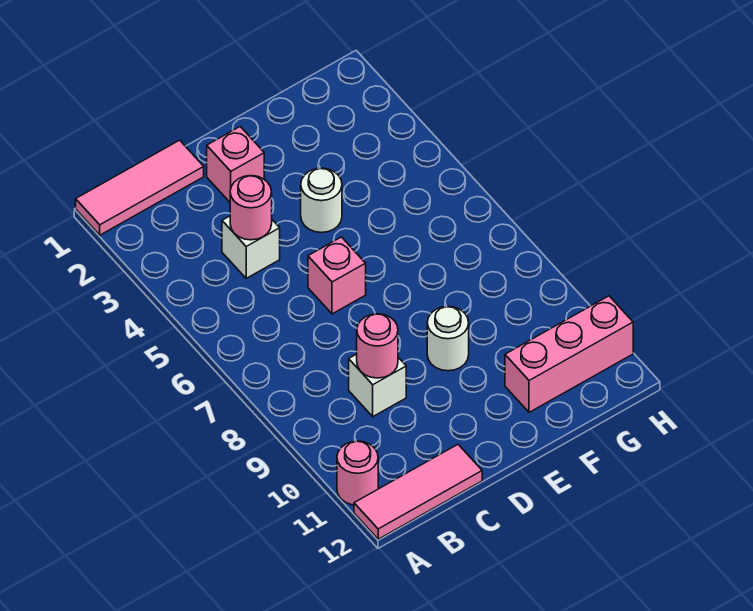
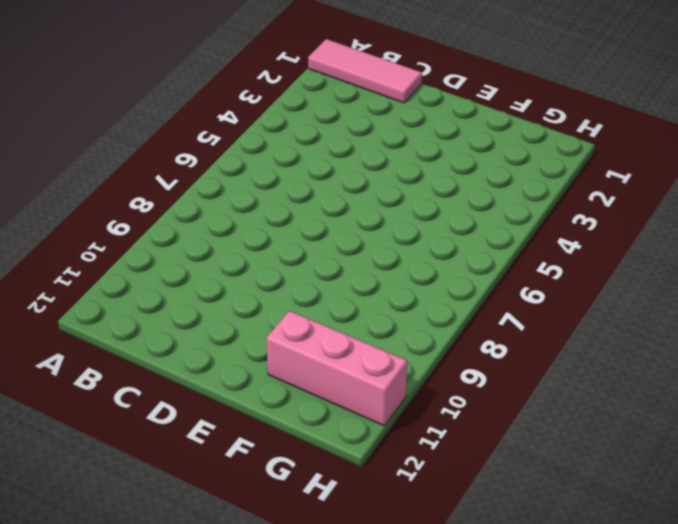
none -> pink 1x1 round brick [337,441,378,505]
none -> pink 1x3 tile [354,445,482,539]
none -> white 1x1 brick [222,216,280,278]

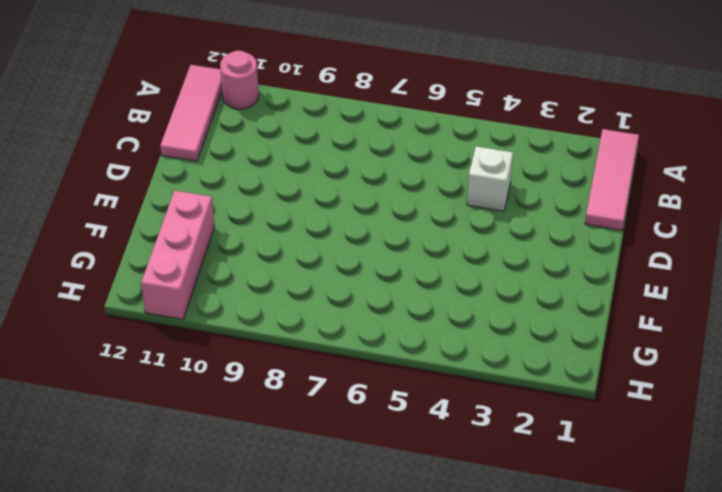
none -> white 1x1 brick [349,354,406,417]
none -> pink 1x1 brick [207,127,264,202]
none -> pink 1x1 brick [308,237,366,314]

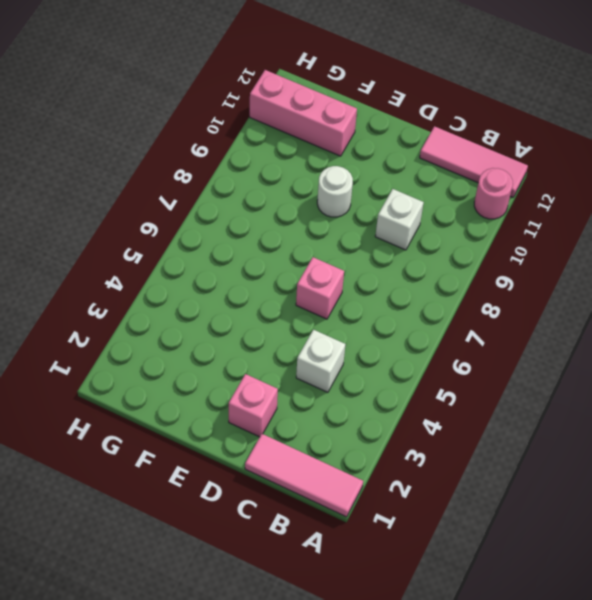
none -> white 1x1 round brick [301,168,342,233]
none -> pink 1x1 round brick [230,176,272,240]
none -> pink 1x1 round brick [357,314,398,378]

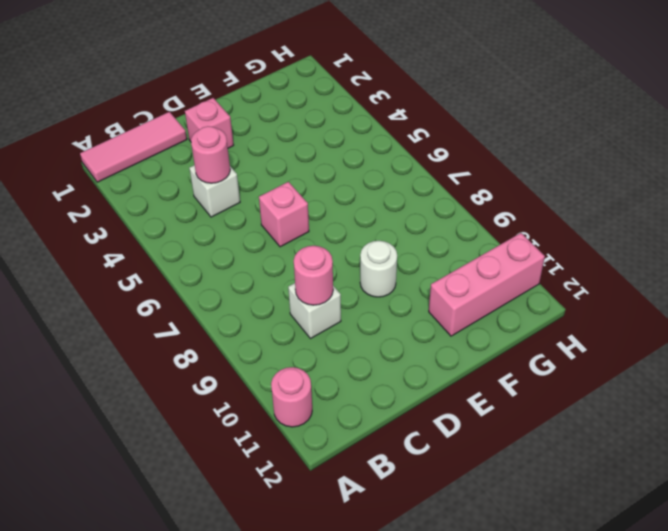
none -> pink 1x3 tile [354,445,482,539]
none -> white 1x1 round brick [301,168,342,233]

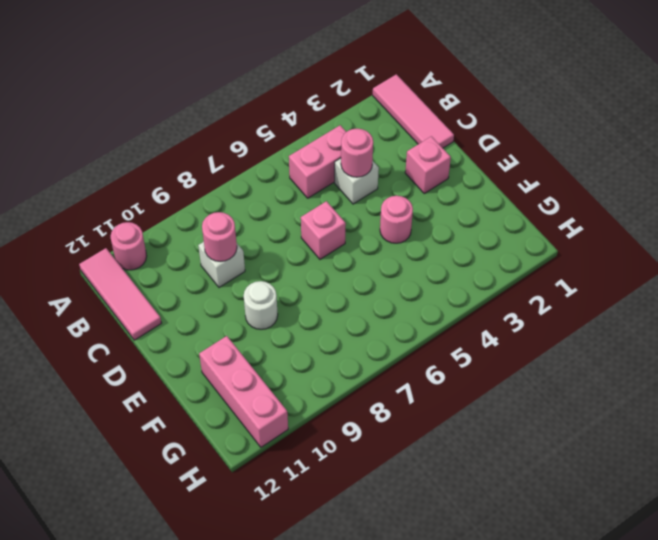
pink 1x2 brick [289,125,346,198] -> none
pink 1x1 round brick [380,196,413,243] -> white 1x1 round brick [301,168,342,233]

